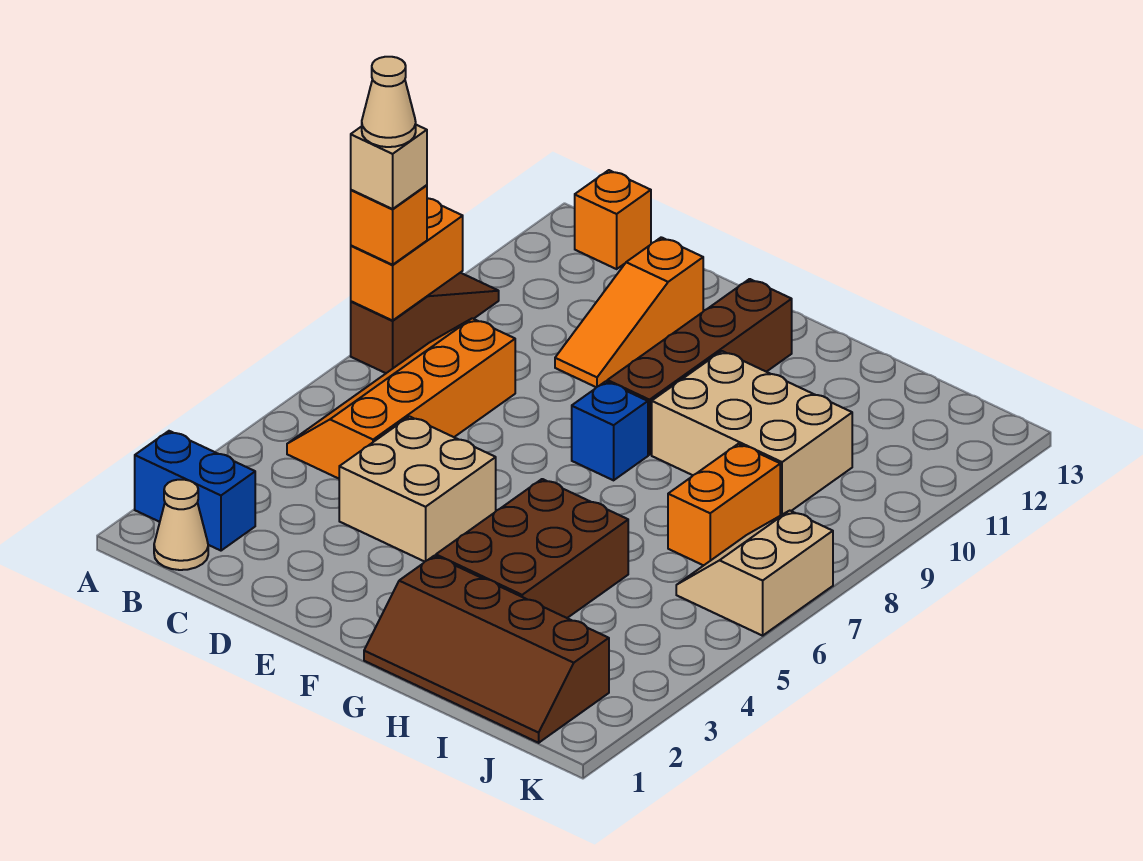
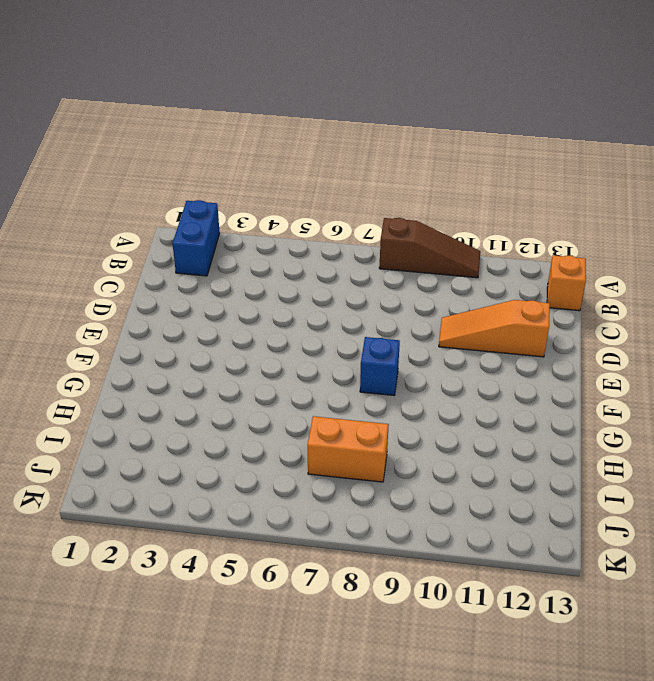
none -> tan 1x1 cone [154,480,208,570]
none -> orange 2x4 slope [287,318,515,479]
none -> tan 2x2 brick [339,417,496,562]

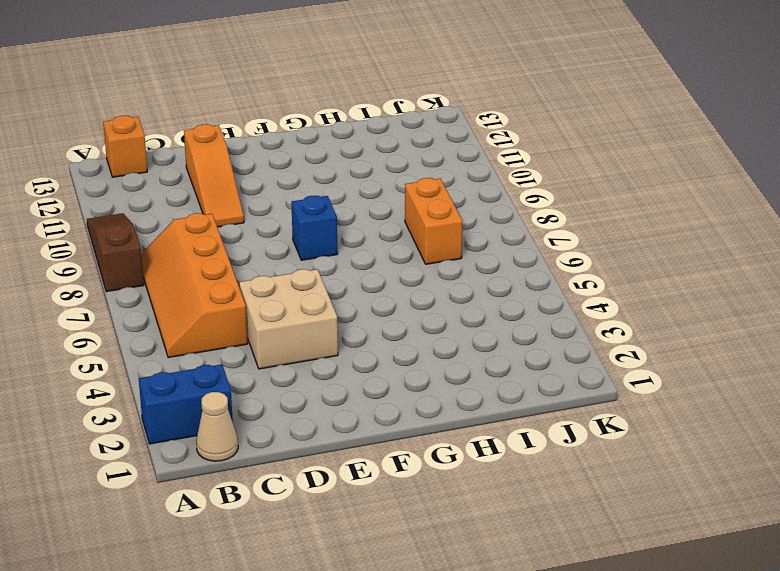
none -> brown 1x4 brick [607,279,792,455]
none -> brown 2x4 slope [364,556,609,743]
none -> brown 2x3 brick [436,479,628,618]

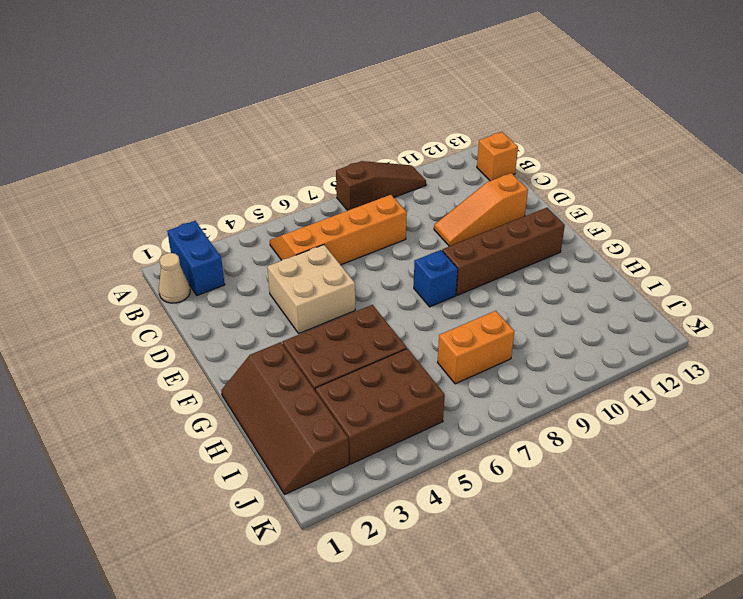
brown 2x3 brick [315,349,445,464] -> none
none -> tan 2x3 brick [652,351,852,516]
none -> tan 2x2 slope [676,511,833,636]
none -> orange 1x2 brick [351,198,463,321]

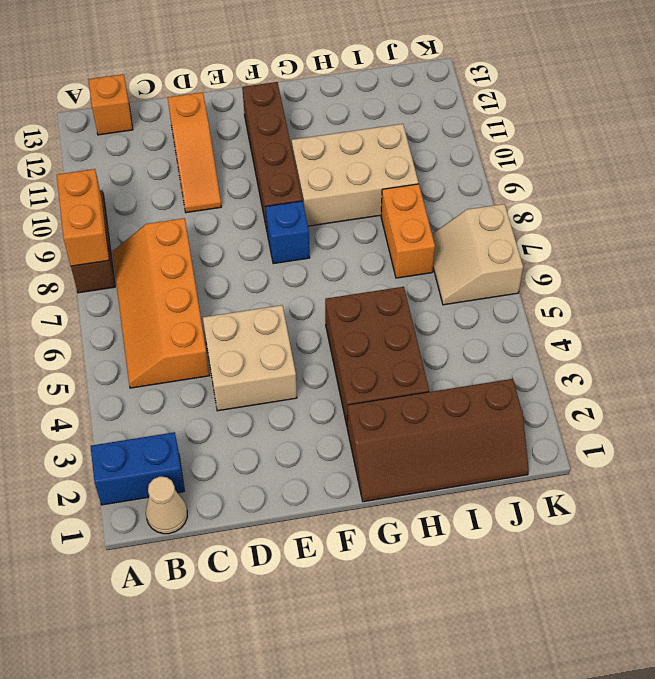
none -> orange 1x1 brick [351,185,427,265]
none -> tan 1x1 brick [351,125,427,209]
none -> tan 1x1 cone [362,57,416,147]

